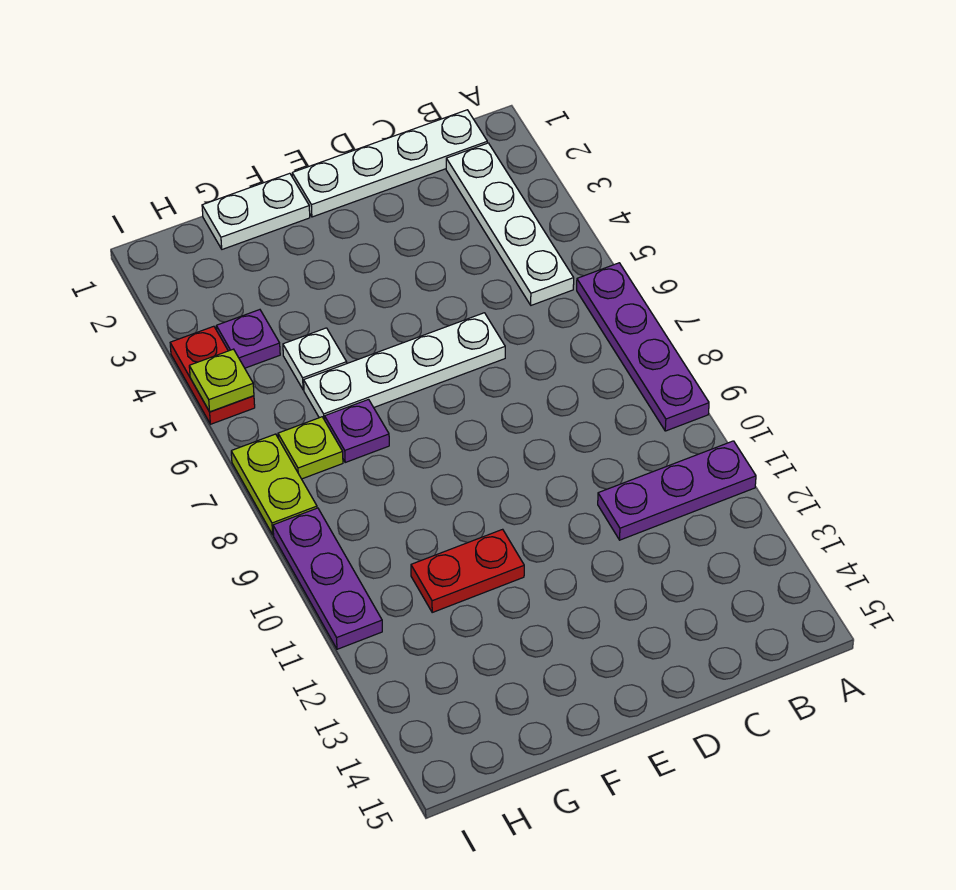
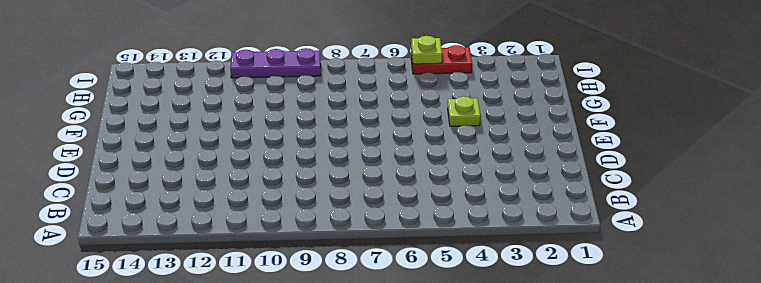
lime 1x1 plate [448,96,480,126] -> lime 1x1 plate moved to [278,417,343,479]
none -> purple 1x4 plate [577,263,709,431]
none -> purple 1x3 plate [598,441,756,540]
none -> white 1x4 plate [292,110,487,217]

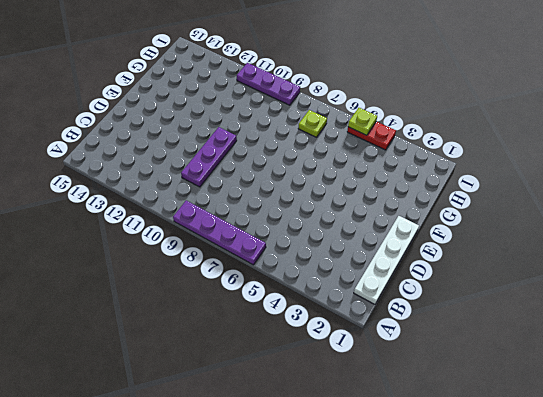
purple 1x3 plate [181,127,237,187] -> purple 1x3 plate moved to [598,441,756,540]
none -> white 1x4 plate [446,143,574,305]
none -> white 1x4 plate [304,313,505,420]
none -> white 1x2 plate [202,173,310,249]

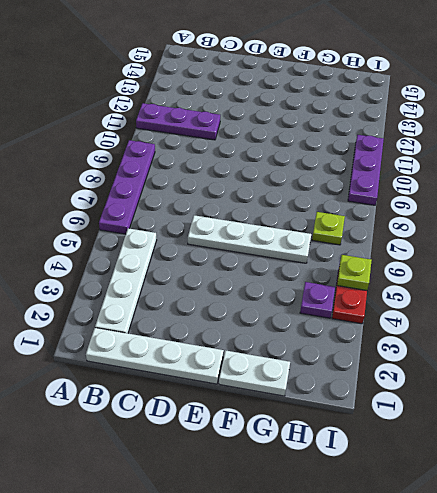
none -> red 1x2 plate [411,529,524,612]
none -> white 1x1 plate [283,328,347,390]
none -> purple 1x1 plate [325,400,389,462]

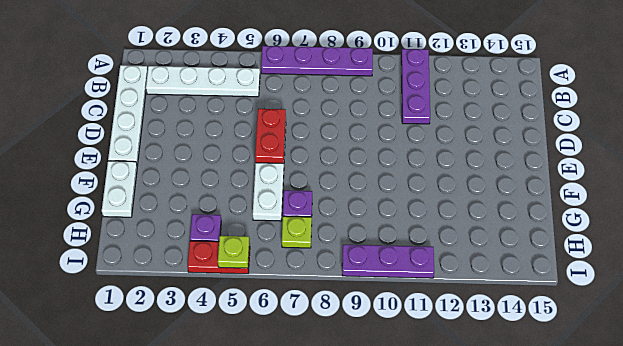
red 1x2 plate [255,109,286,164] -> red 1x2 plate moved to [411,529,524,612]
none -> white 1x1 plate [283,328,347,390]
none -> lime 1x2 plate [231,434,317,535]

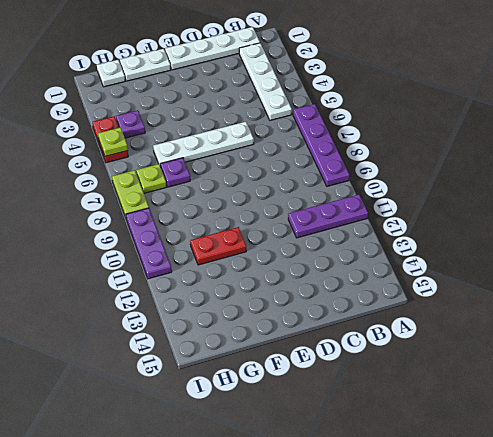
white 1x1 plate [97,60,125,87] -> white 1x1 plate moved to [283,328,347,390]

